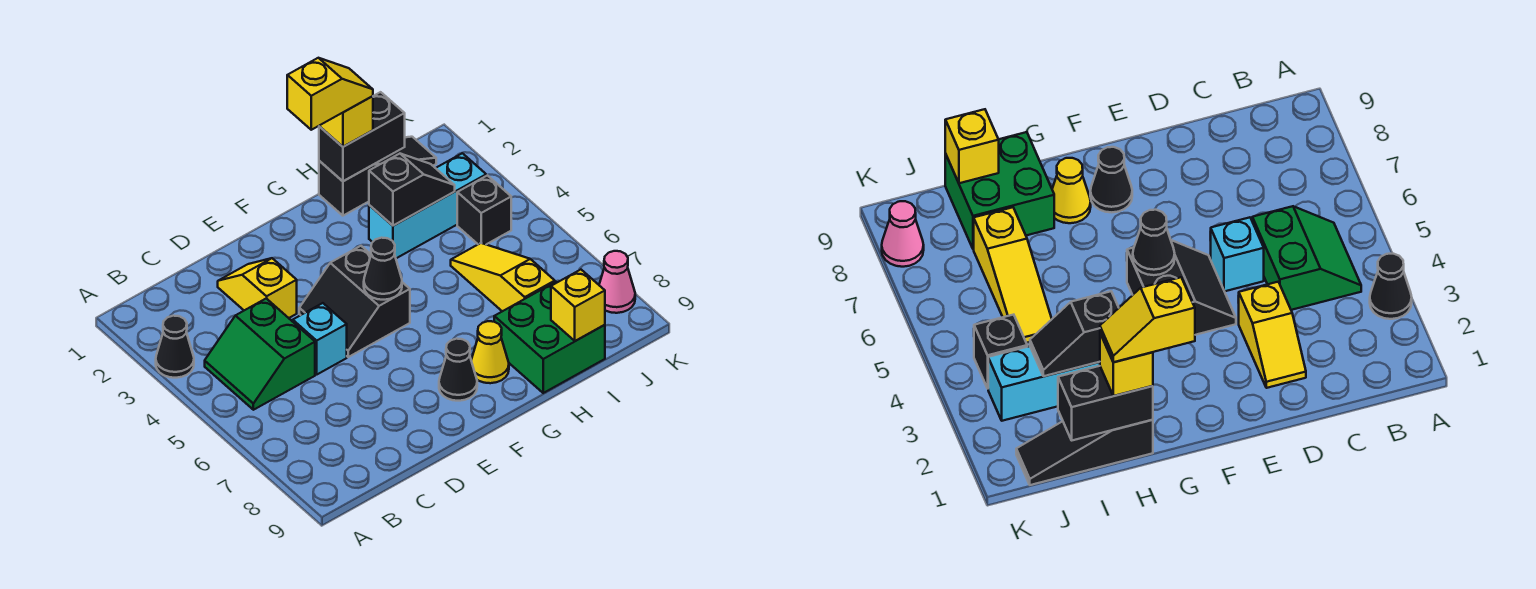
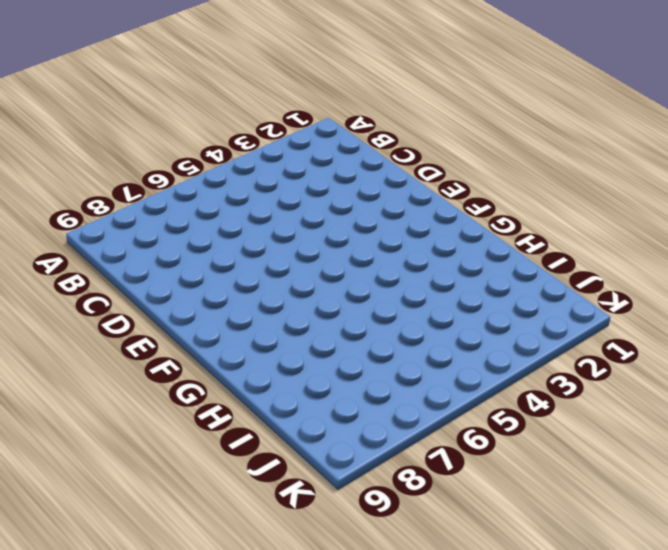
none -> black 1x1 cone [156,316,194,378]
none -> green 2x2 slope [205,299,315,410]
none -> yellow 1x2 slope [218,258,297,318]

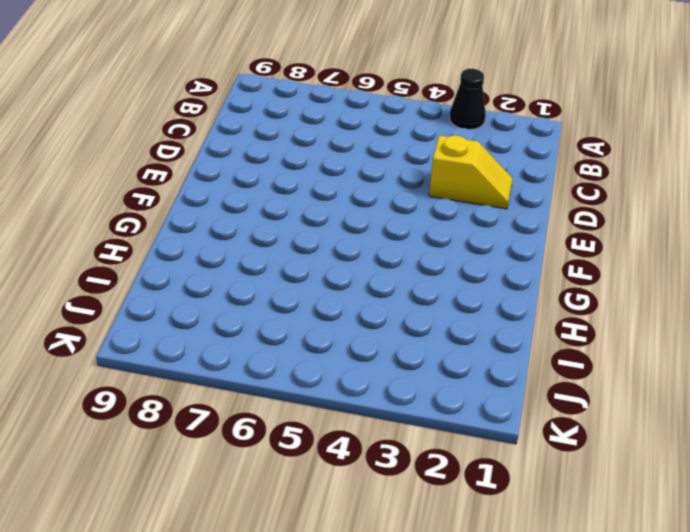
none -> green 2x2 slope [205,299,315,410]
none -> cyan 1x1 brick [293,303,347,374]
none -> black 2x2 slope [299,246,410,357]

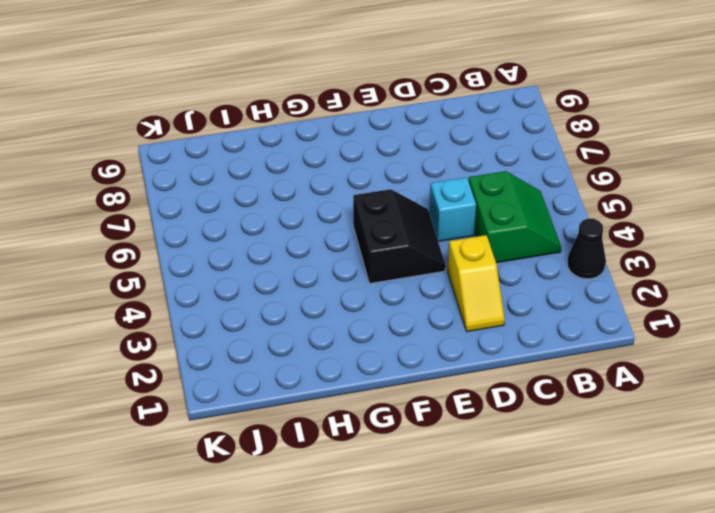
none -> black 1x1 cone [439,339,477,401]
none -> yellow 1x1 cone [471,321,509,383]
none -> black 1x3 slope [319,137,436,216]

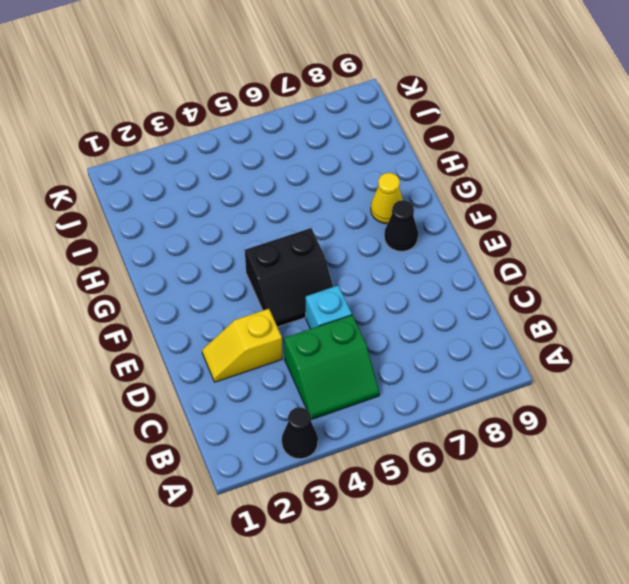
none -> black 1x3 slope [319,137,436,216]
none -> cyan 1x3 brick [369,153,486,258]
none -> green 2x2 brick [494,282,605,393]

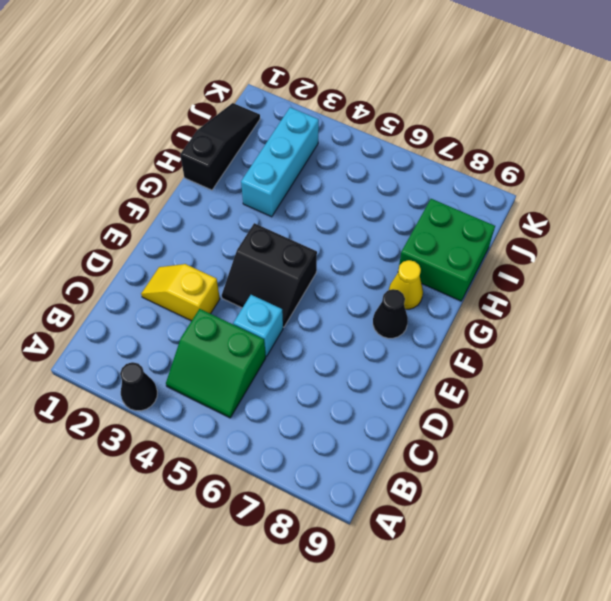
none -> yellow 1x3 slope [451,243,555,311]
none -> black 1x1 brick [457,175,511,245]
none -> pink 1x1 cone [599,251,635,313]

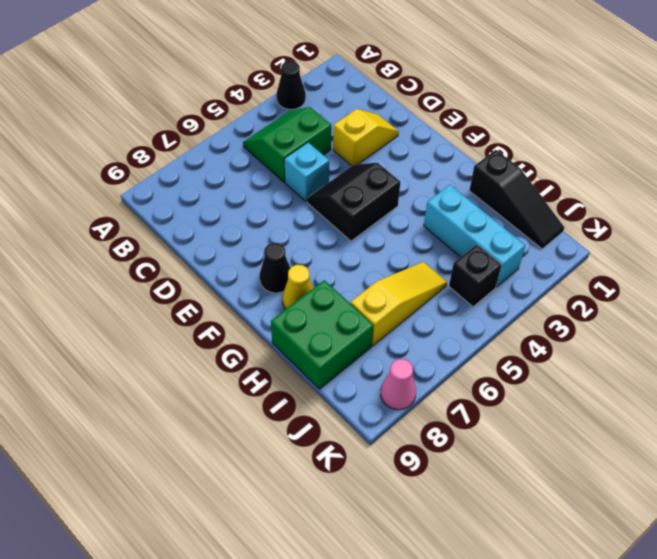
none -> black 1x1 cone [364,238,402,300]
none -> black 1x2 brick [319,92,405,181]
none -> black 1x2 slope [369,154,455,225]

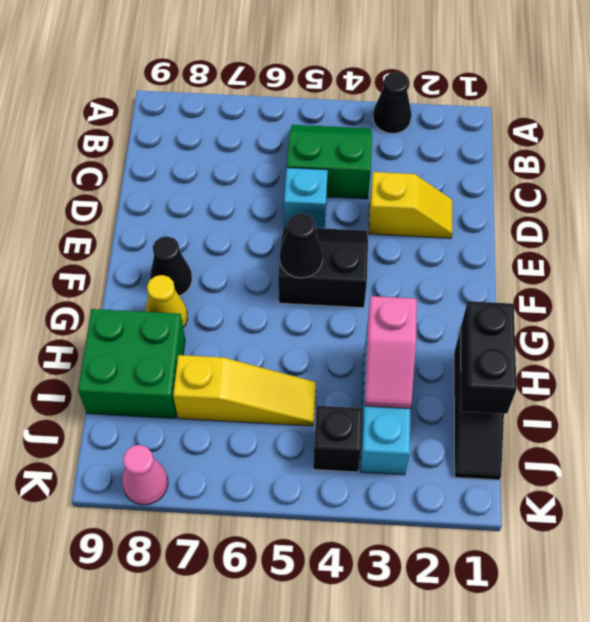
pink 1x2 slope [365,296,417,408] -> black 1x2 slope [369,154,455,225]
none -> yellow 1x1 brick [551,270,605,341]
none -> yellow 1x1 brick [320,96,373,147]
none -> yellow 1x2 slope [287,58,373,130]

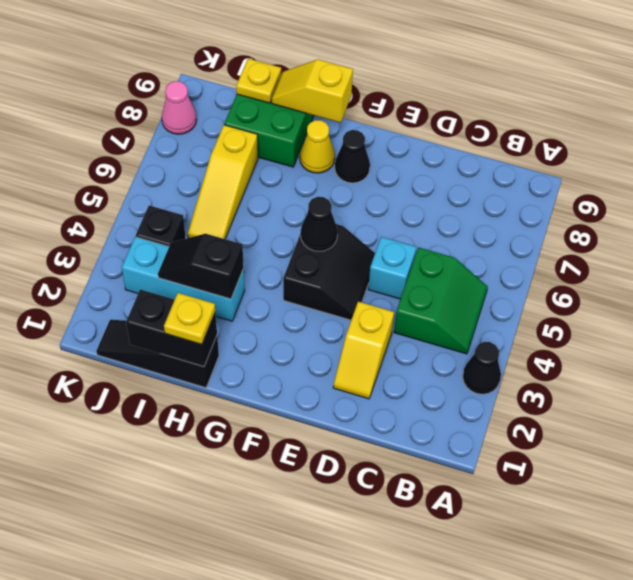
yellow 1x2 slope [272,59,353,123] -> yellow 1x2 slope moved to [287,58,373,130]
yellow 1x1 plate [164,293,215,344] -> yellow 1x1 brick [320,96,373,147]
yellow 1x1 plate [236,59,281,103] -> yellow 1x1 brick [551,270,605,341]

